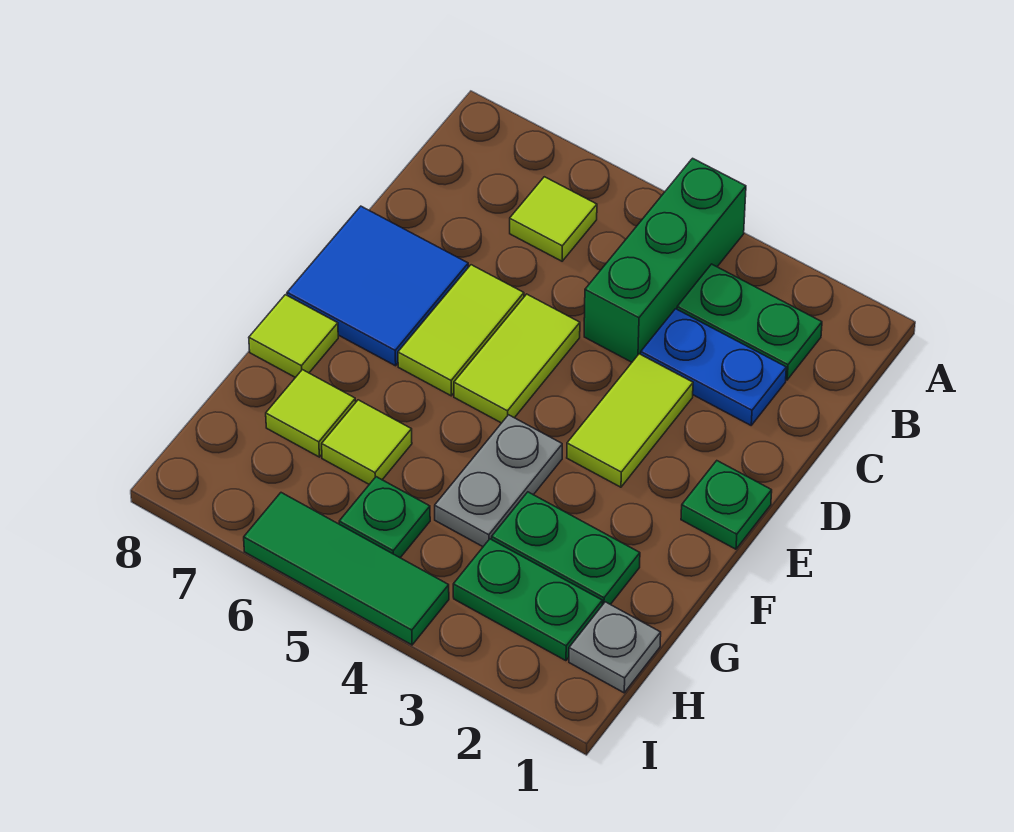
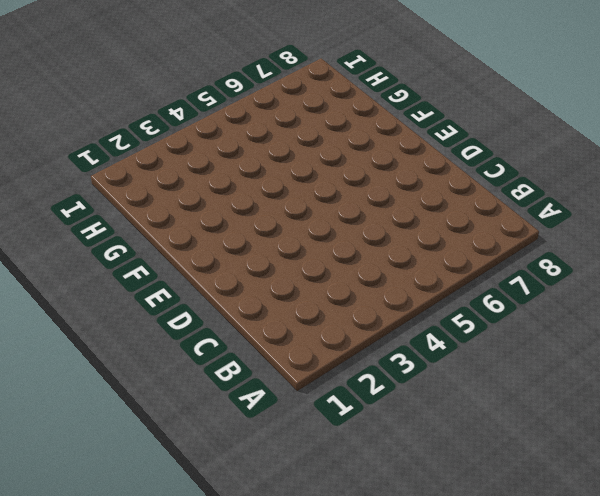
none -> green 1x3 brick [584,158,746,362]
none -> green 1x2 plate [677,264,822,380]
none -> lime 1x1 tile [510,177,597,261]

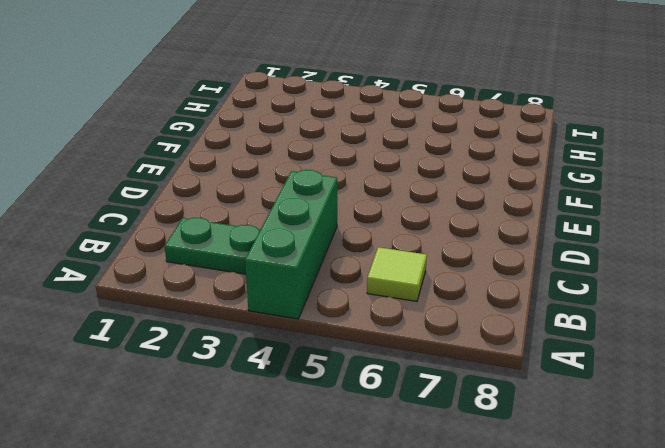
none -> blue 1x2 plate [641,309,786,425]
none -> lime 1x2 tile [567,354,693,487]
none -> lime 1x2 tile [454,294,580,423]

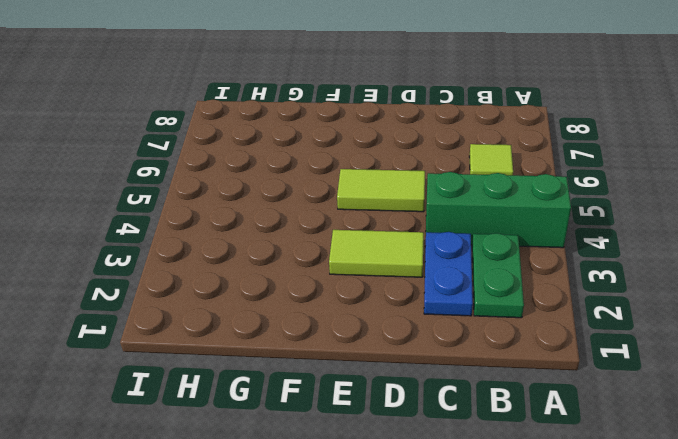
none -> lime 1x2 tile [398,265,524,396]
none -> blue 2x2 tile [287,206,468,366]
none -> green 1x1 plate [681,461,772,549]

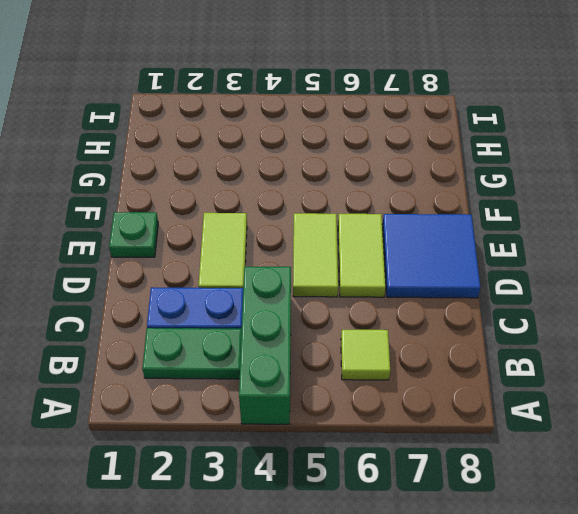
none -> grey 1x2 plate [435,415,562,546]
none -> lime 1x1 tile [249,295,338,378]
none -> green 1x2 plate [492,492,640,605]

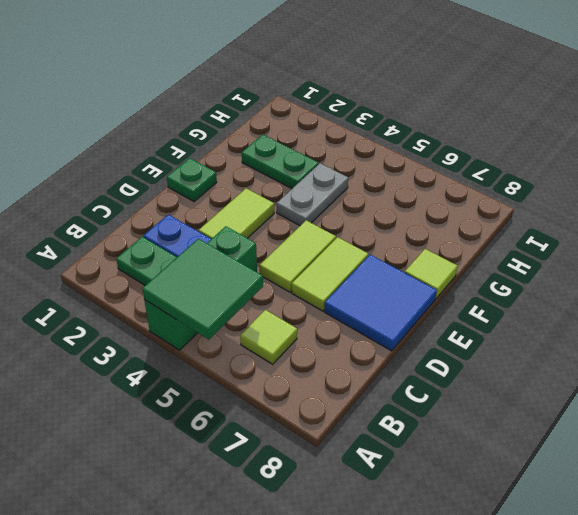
green 2x2 tile [142,239,263,340] -> none
none -> lime 1x1 tile [322,400,412,484]
none -> lime 1x1 tile [266,370,356,457]
none -> grey 1x1 plate [569,602,661,693]

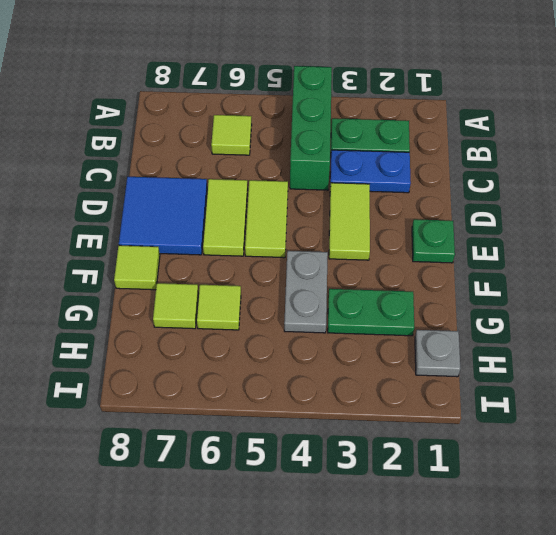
none -> green 1x2 plate [453,539,602,661]
none -> green 1x1 plate [339,477,430,558]
none -> green 1x3 tile [244,493,449,645]

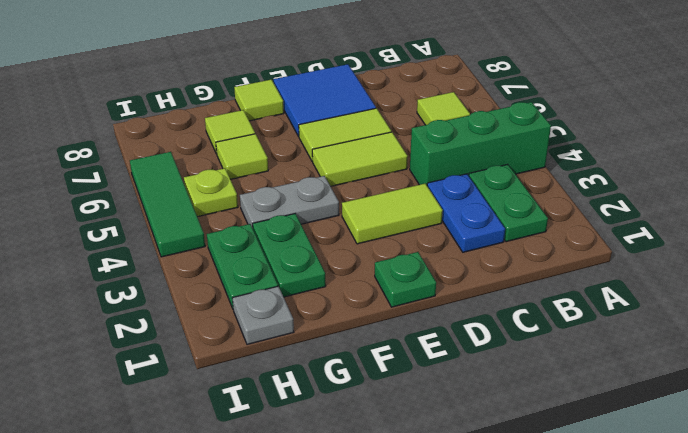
lime 1x1 plate [184,168,238,217] -> green 1x1 plate [339,477,430,558]

